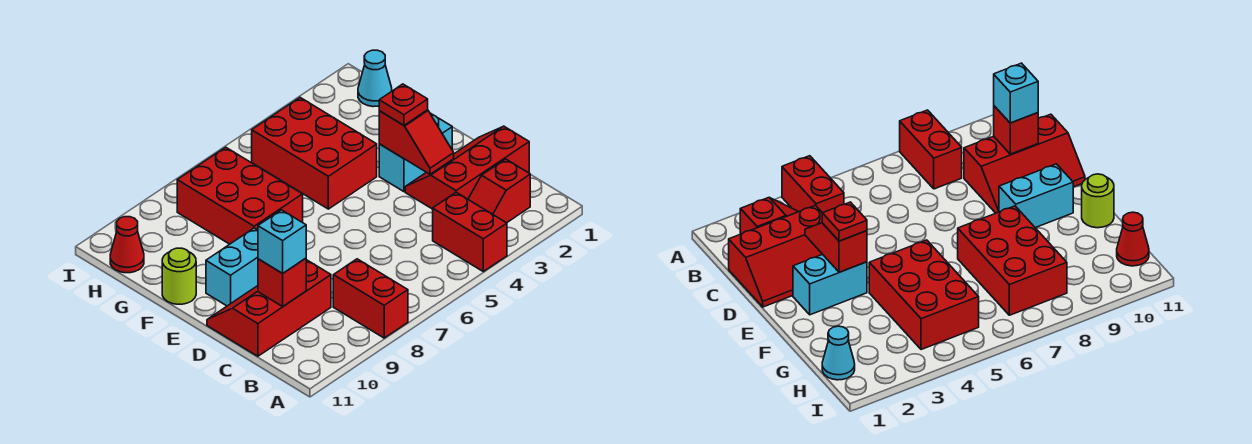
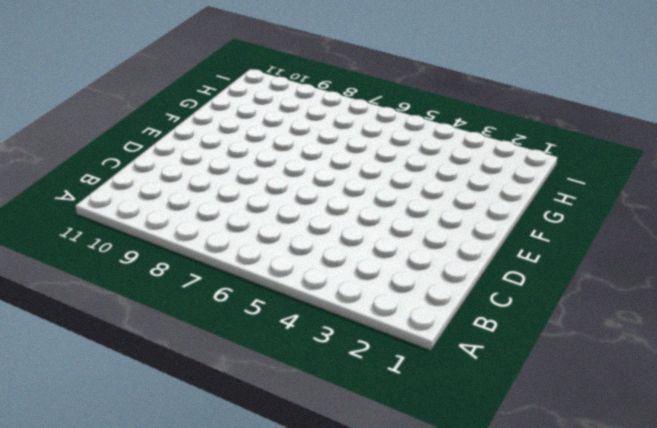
none -> red 1x2 brick [433,192,507,271]
none -> red 1x2 brick [333,259,408,338]
none -> red 1x2 slope [468,159,530,223]

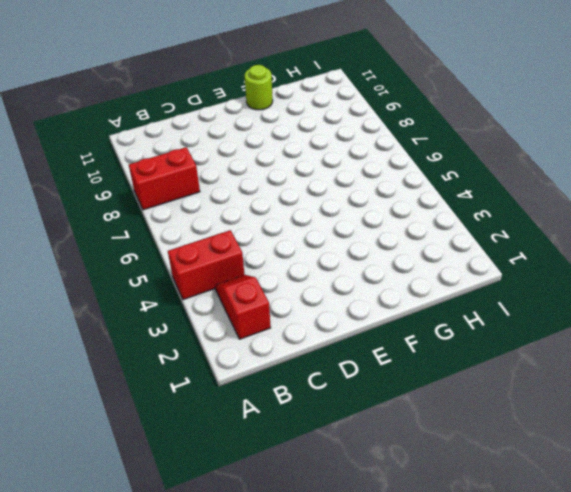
none -> red 2x3 slope [405,126,529,209]
none -> red 2x3 slope [207,260,331,356]
none -> cyan 1x2 brick [379,113,452,192]

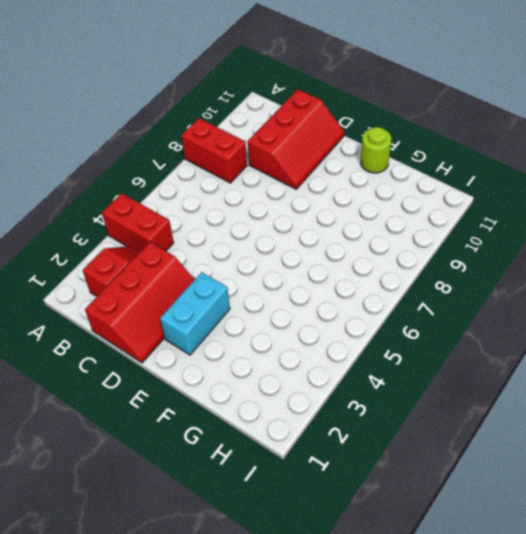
none -> cyan 1x2 brick [206,228,258,306]
none -> red 2x3 brick [252,98,377,209]
none -> red 2x3 brick [177,147,303,244]

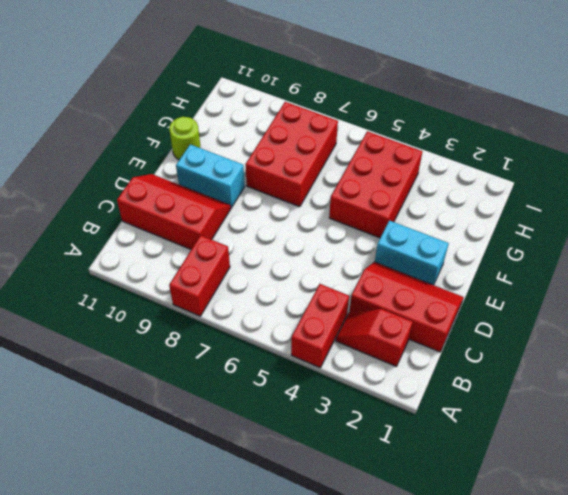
none -> cyan 1x1 cone [358,50,392,107]
none -> red 1x1 cone [110,217,144,273]
none -> red 1x1 brick [258,258,306,306]

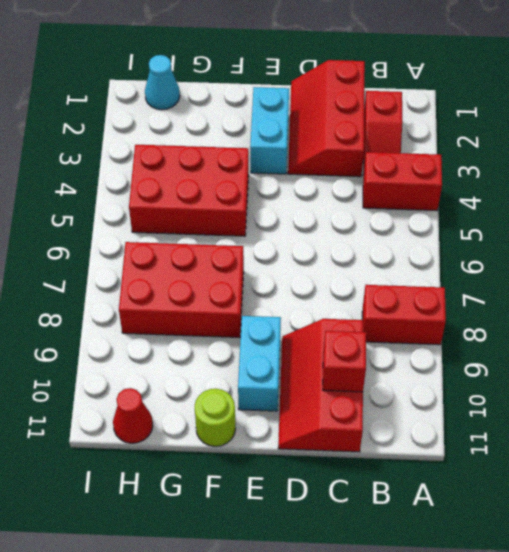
none -> red 1x2 slope [379,110,454,174]
none -> cyan 1x1 brick [258,210,306,273]
none -> red 1x1 plate [379,84,428,125]

